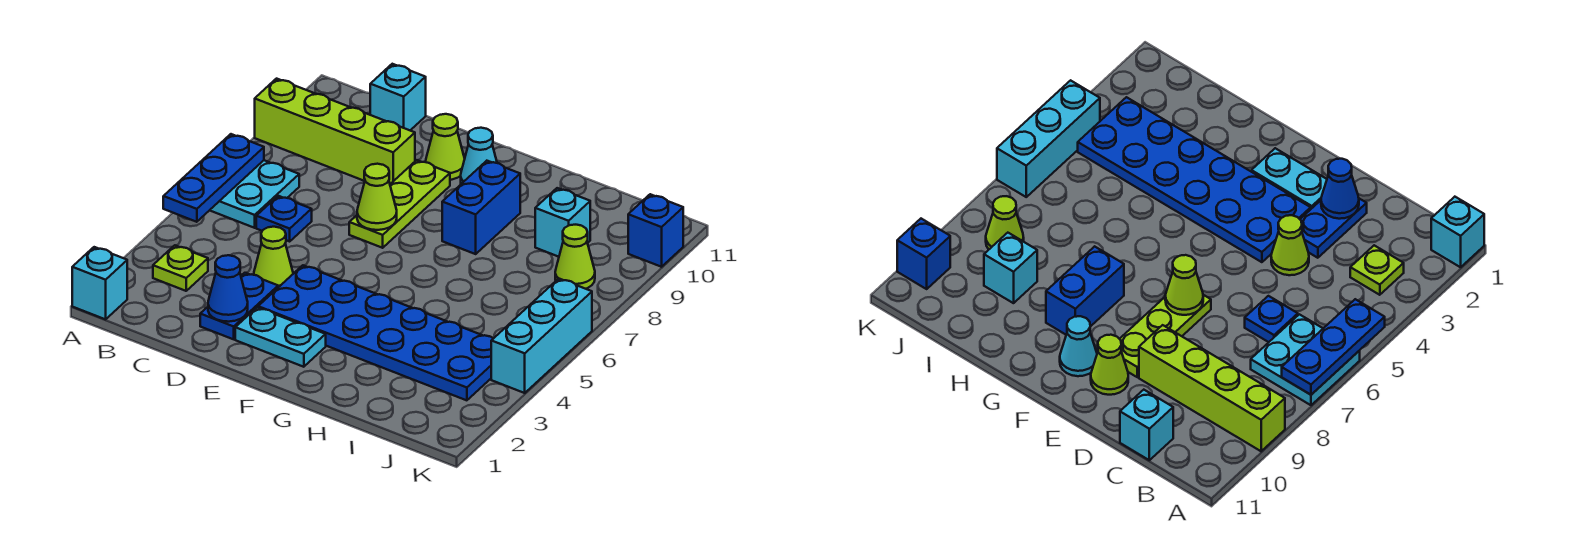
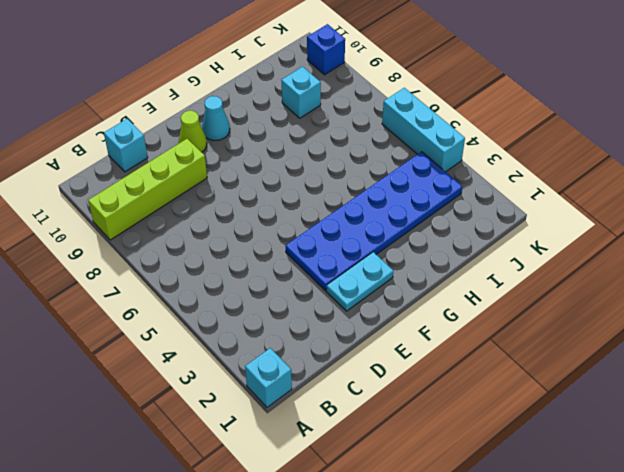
none -> cyan 2x2 plate [210,160,299,228]
none -> lime 1x1 plate [153,245,208,291]
none -> blue 1x1 plate [256,196,312,241]

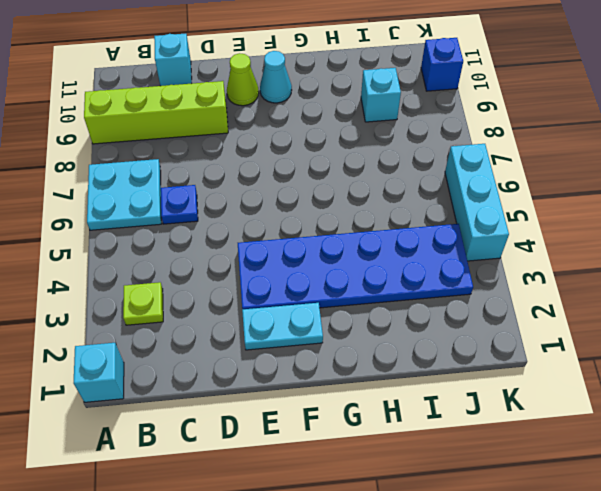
none -> blue 1x2 plate [200,273,278,339]
none -> lime 1x1 cone [254,227,293,287]
none -> lime 1x3 plate [349,160,450,248]

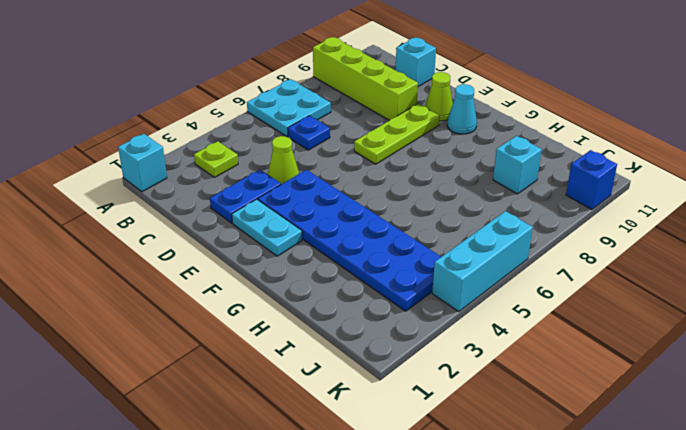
none -> blue 1x2 brick [442,161,520,254]
none -> lime 1x1 cone [555,225,595,289]
none -> blue 1x3 plate [163,134,264,222]

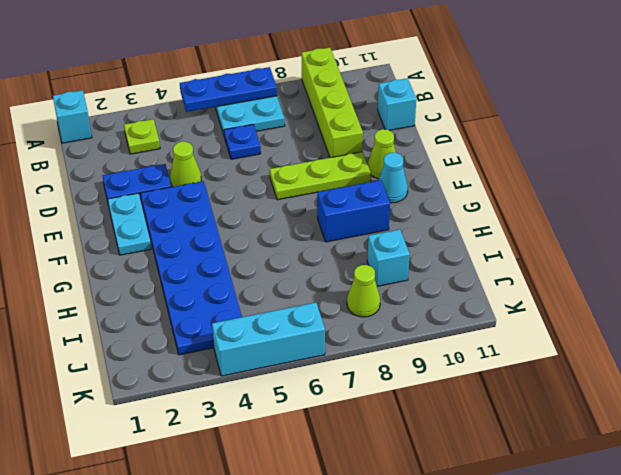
none -> blue 1x1 brick [628,194,683,267]
none -> blue 1x1 cone [208,255,248,322]
none -> lime 1x1 cone [357,164,397,230]

